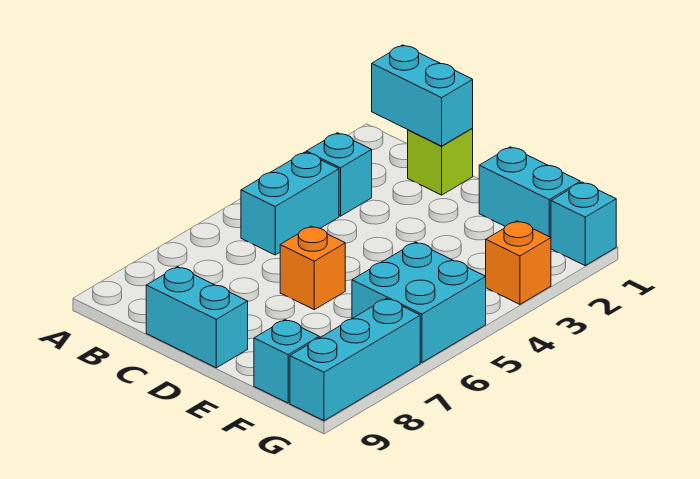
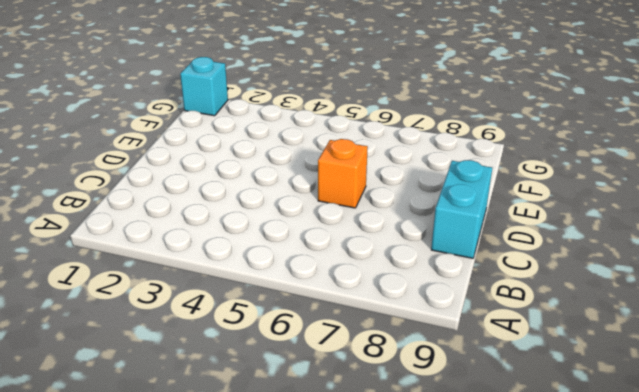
none -> cyan 1x1 brick [306,133,372,216]
none -> cyan 1x2 brick [241,152,339,255]
none -> lime 1x1 brick [408,129,473,195]

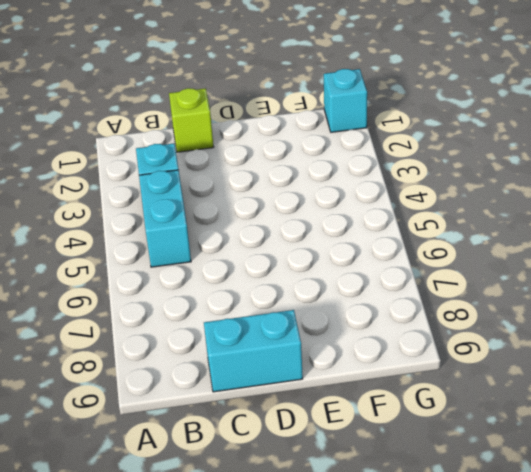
none -> orange 1x1 brick [280,226,345,310]
none -> cyan 1x2 brick [479,147,580,237]
none -> cyan 2x2 brick [352,242,486,362]

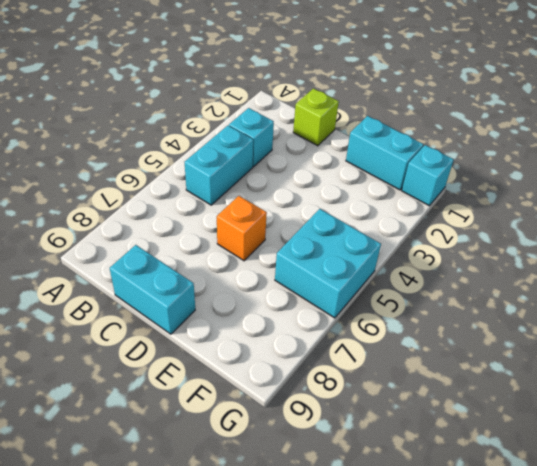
none -> cyan 1x1 brick [254,320,319,403]
none -> orange 1x1 brick [486,221,551,304]
none -> cyan 1x3 brick [290,298,420,421]

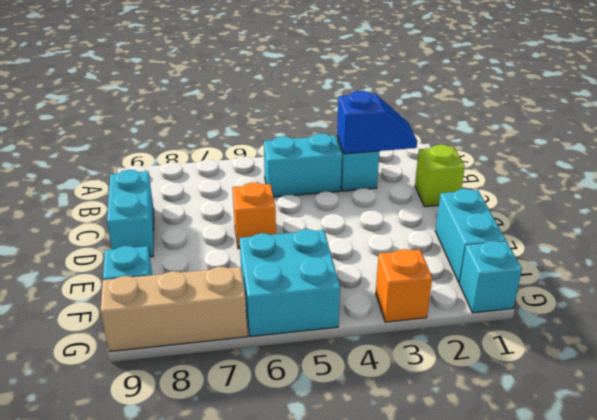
blue 1x2 slope [337,91,417,154] -> none
tan 1x3 brick [101,267,247,352] -> cyan 1x3 brick [290,298,420,421]
none -> cyan 1x2 brick [372,45,473,146]

